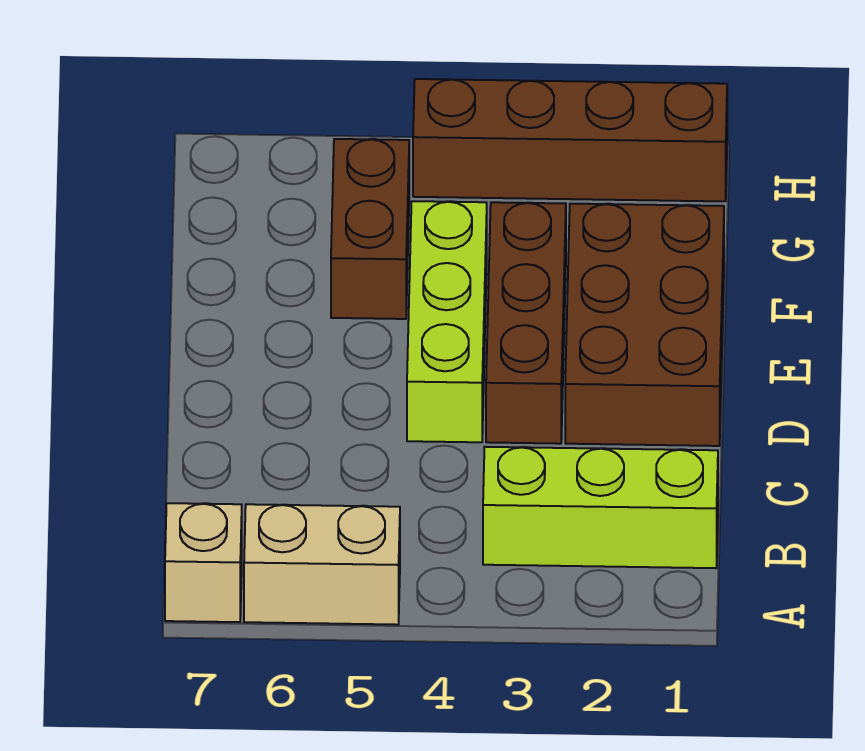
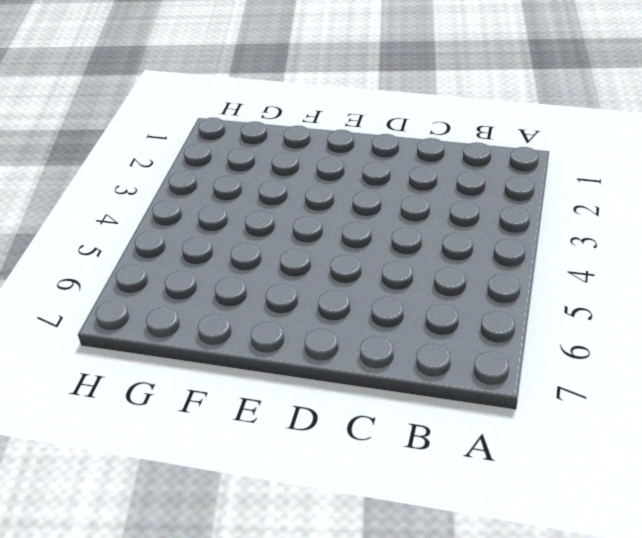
none -> tan 1x2 brick [244,504,400,625]
none -> tan 1x1 brick [165,503,242,622]

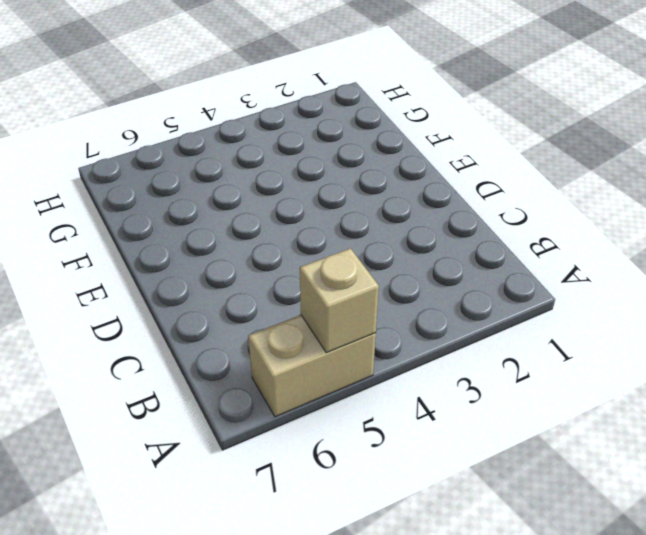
tan 1x1 brick [300,248,379,353] -> tan 1x1 brick moved to [165,503,242,622]
none -> lime 1x3 brick [483,447,718,568]
none -> brown 2x3 brick [565,204,724,446]

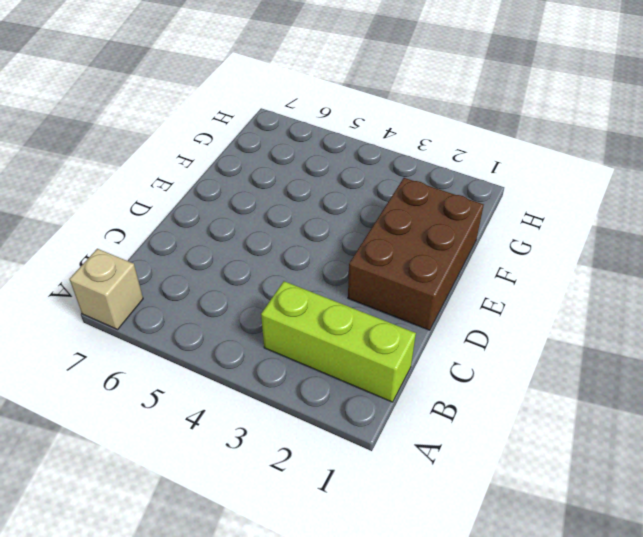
none -> tan 1x2 brick [244,504,400,625]
none -> brown 1x3 brick [486,202,566,444]

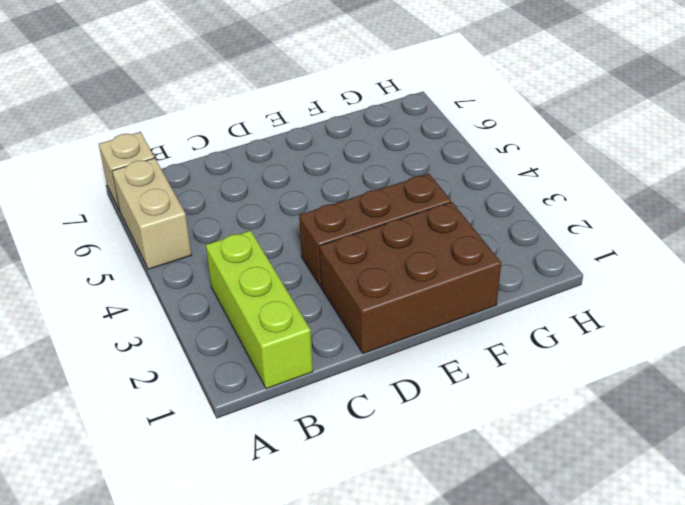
none -> lime 1x3 brick [407,201,487,442]
none -> brown 1x2 brick [331,139,409,319]

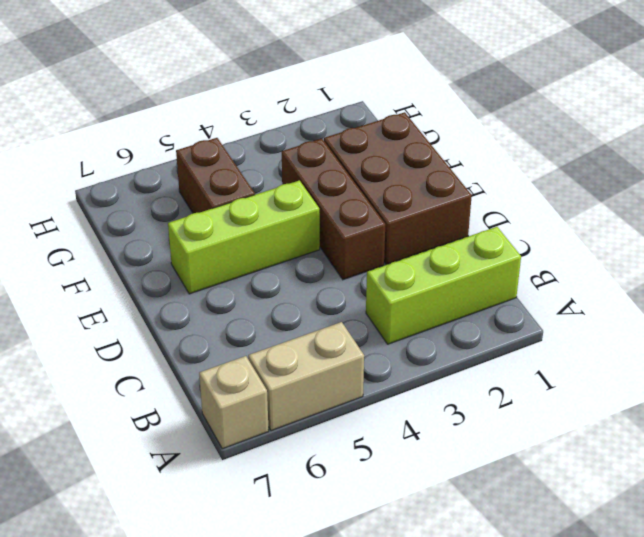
lime 1x3 brick [168,180,320,294] -> lime 1x3 brick turned to [407,201,487,442]
none -> brown 1x4 brick [413,79,727,201]

